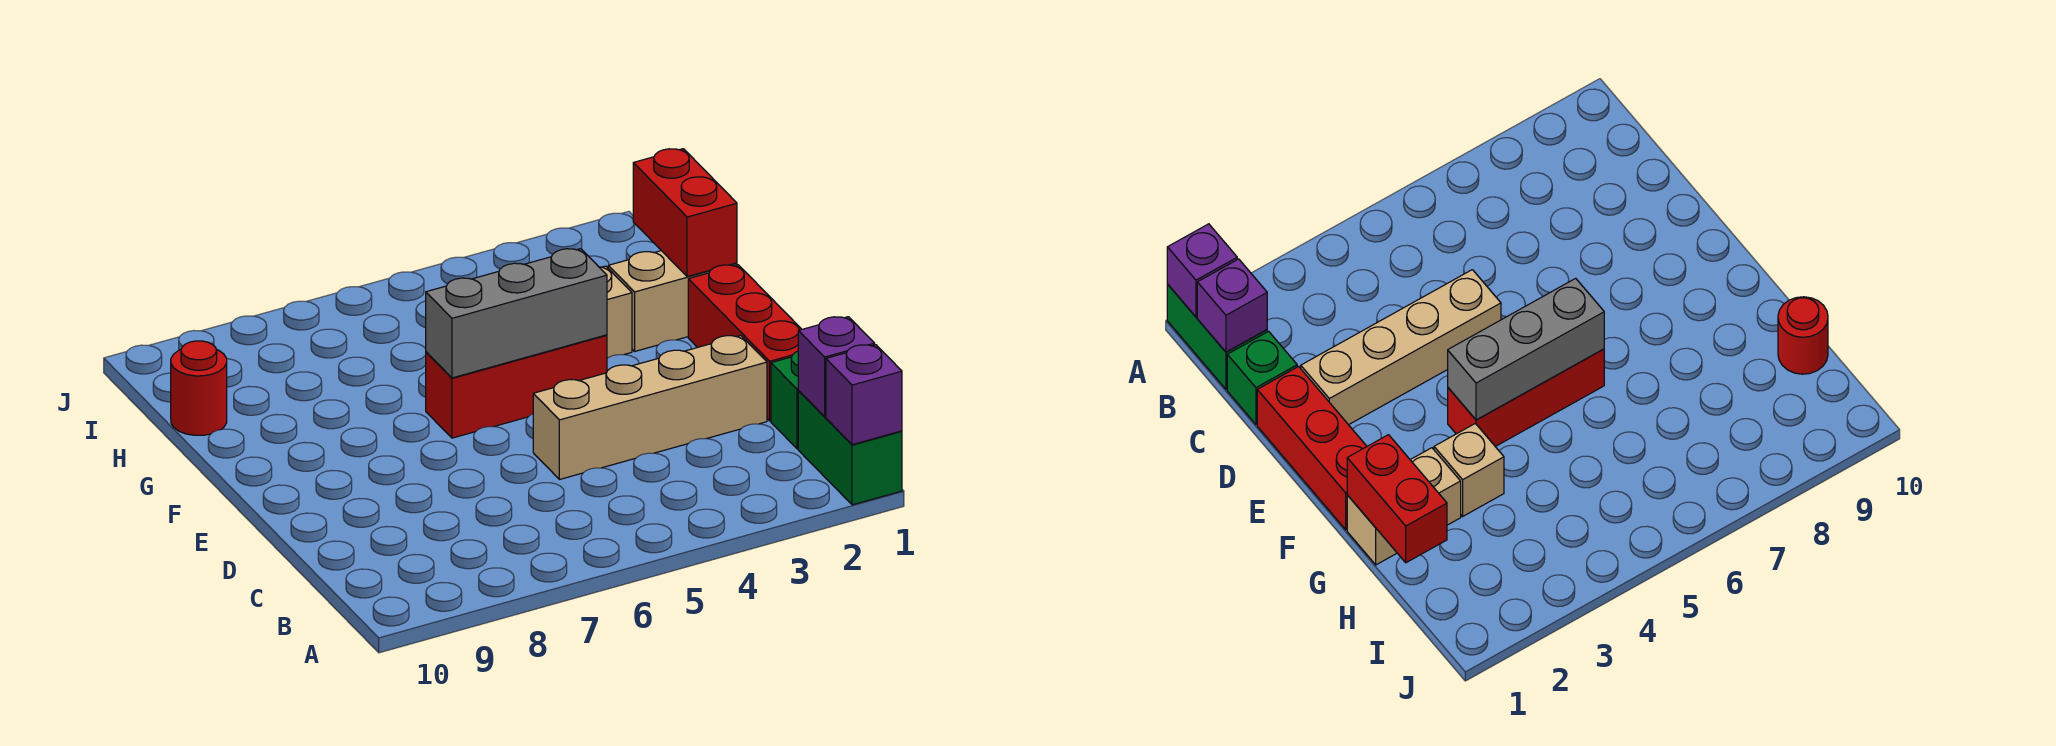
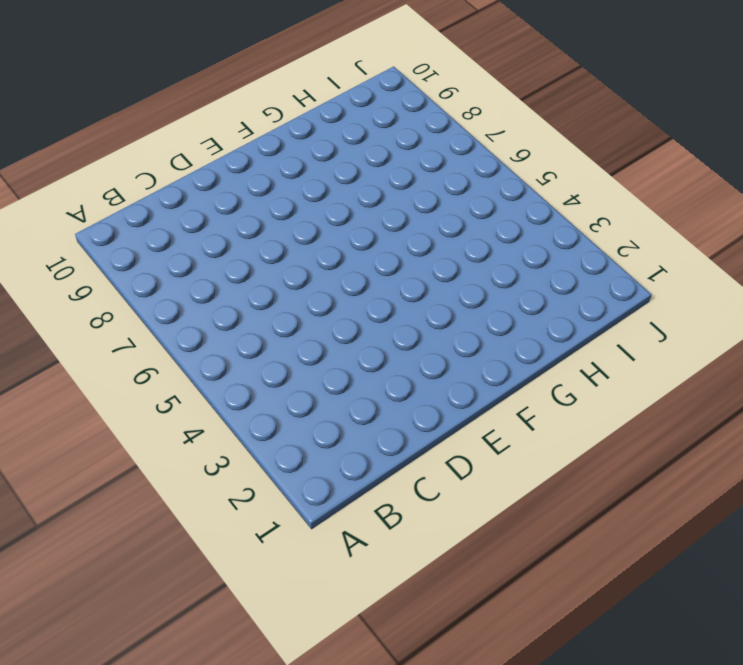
none -> green 1x2 brick [798,391,902,505]
none -> green 1x1 brick [771,351,799,449]
none -> red 1x3 brick [688,265,802,421]

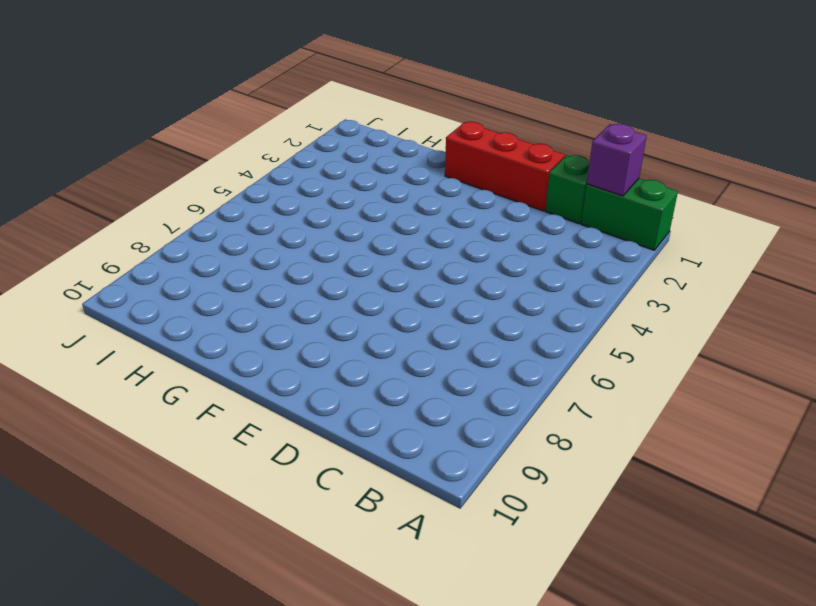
none -> tan 1x4 brick [533,336,767,479]
none -> red 1x3 brick [426,335,607,438]
none -> tan 1x2 brick [608,251,737,351]

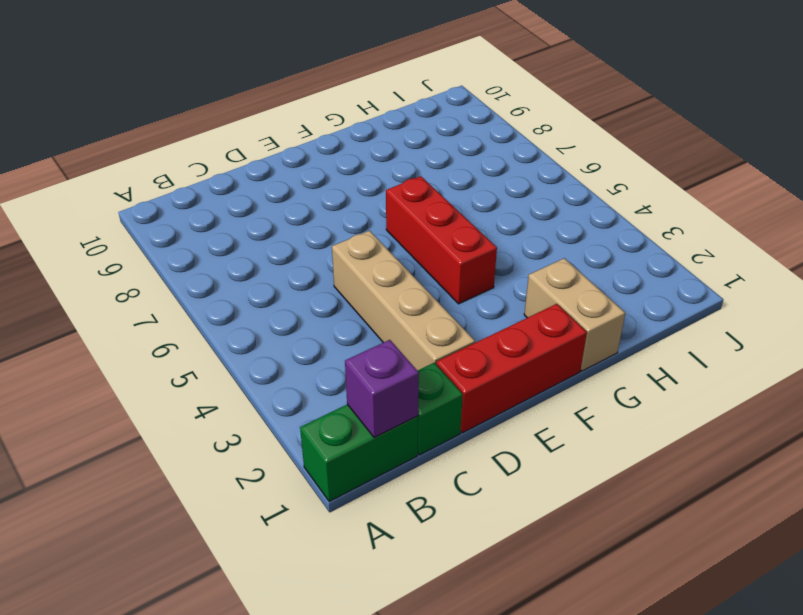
none -> tan 1x1 brick [599,266,632,358]
none -> red 1x1 round brick [171,341,227,435]
none -> purple 1x1 brick [826,345,902,445]

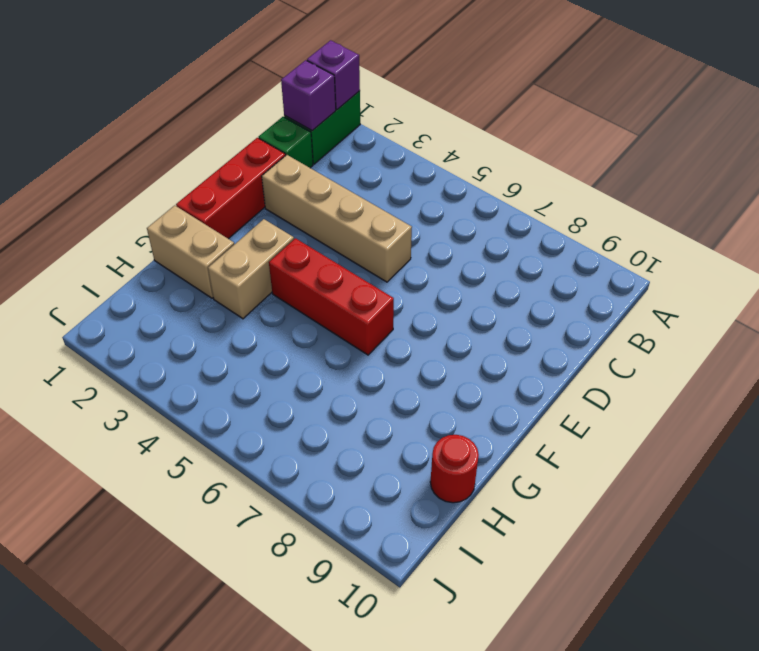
tan 1x2 brick [208,219,294,319] -> tan 1x1 brick [599,266,632,358]
none -> grey 1x3 brick [426,249,607,378]
none -> red 1x2 brick [633,149,737,277]

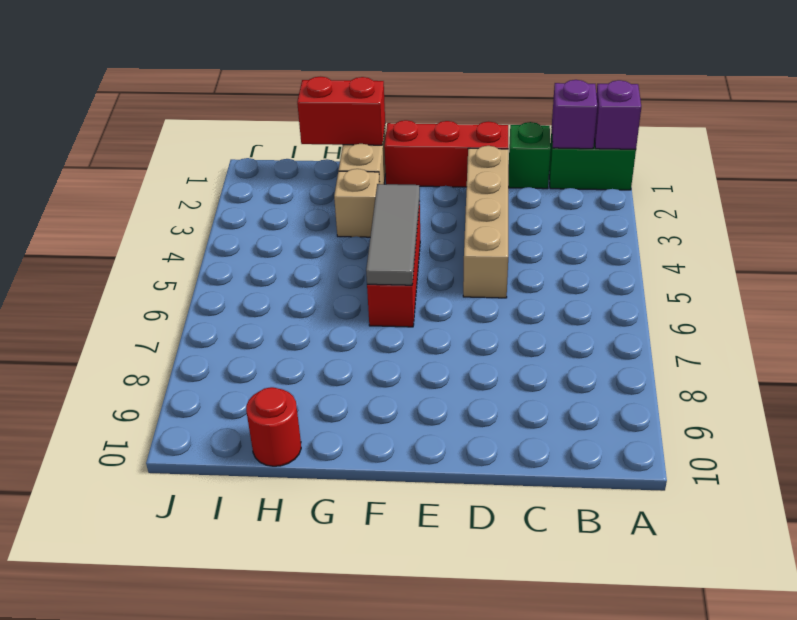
grey 1x3 tile [366,184,420,285] -> grey 1x3 brick [426,249,607,378]

